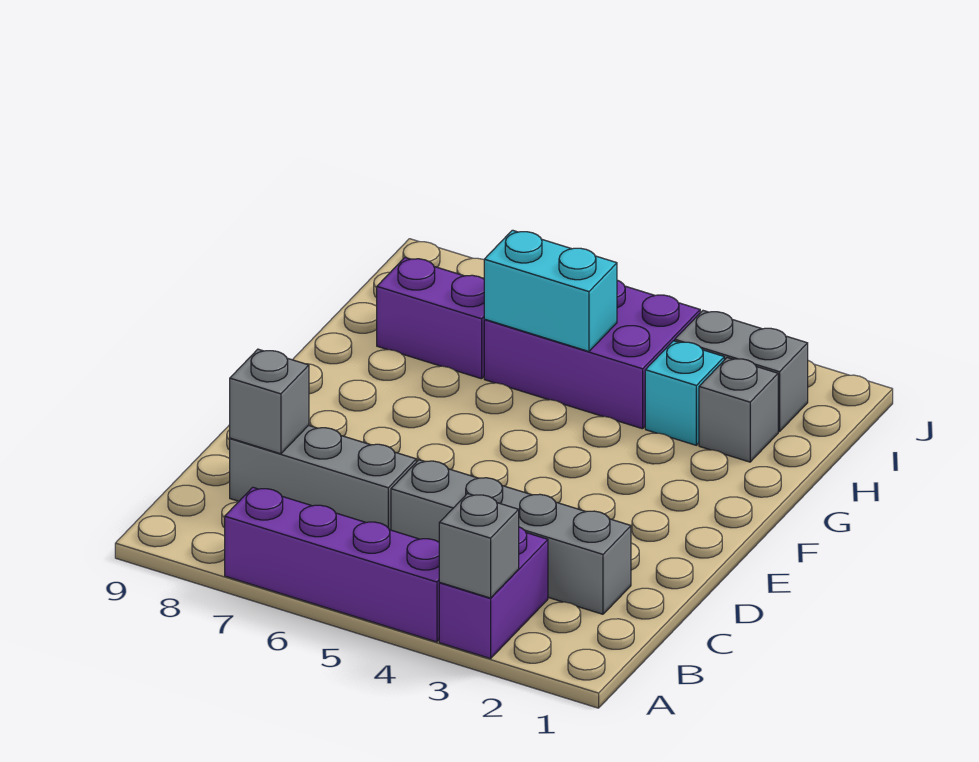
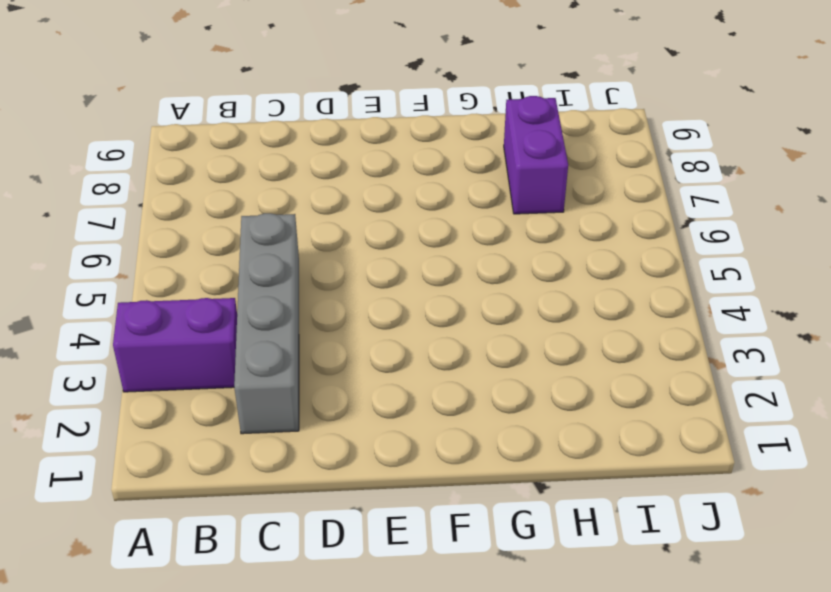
none -> purple 1x4 brick [225,487,440,642]
none -> grey 1x3 brick [230,425,416,530]
none -> grey 1x1 brick [699,358,778,462]

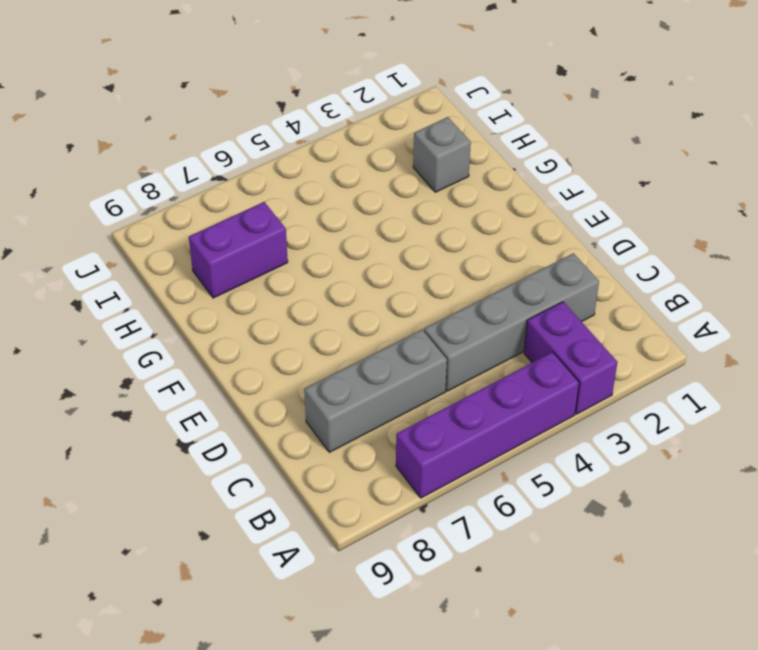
none -> cyan 1x1 brick [645,341,724,445]
none -> purple 2x3 brick [484,280,700,429]
none -> grey 1x2 brick [675,311,808,432]

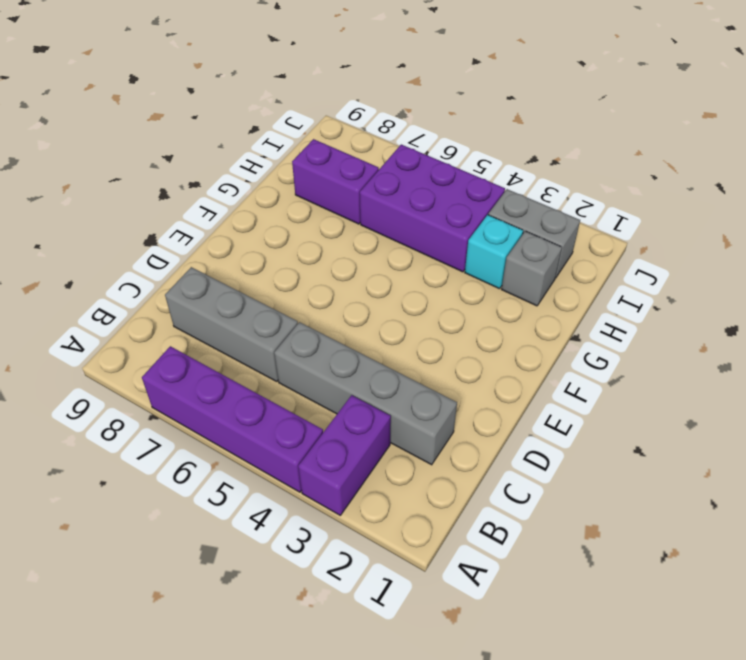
none -> grey 1x1 brick [439,494,519,598]
none -> grey 1x1 brick [230,349,309,454]
none -> cyan 1x2 brick [484,230,617,351]

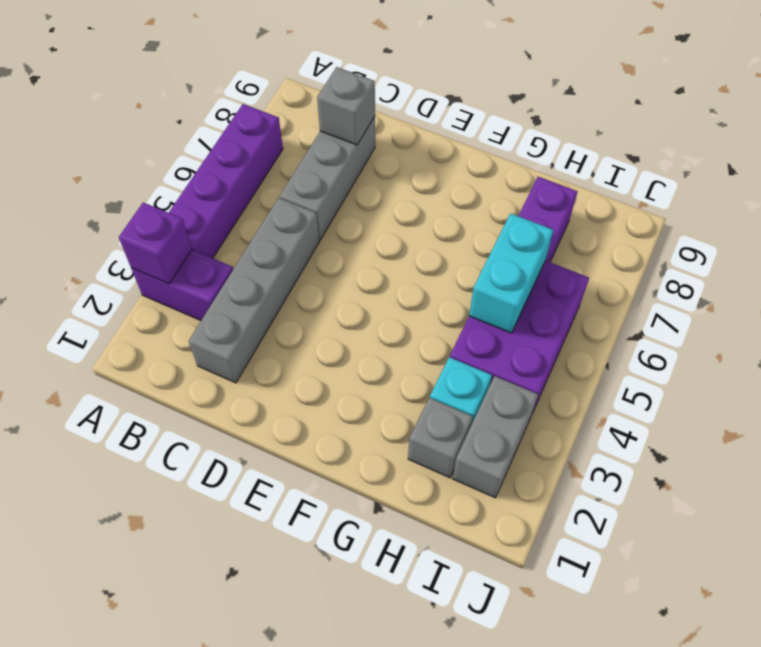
purple 1x1 brick [119,203,192,284] -> grey 1x1 brick [439,494,519,598]

